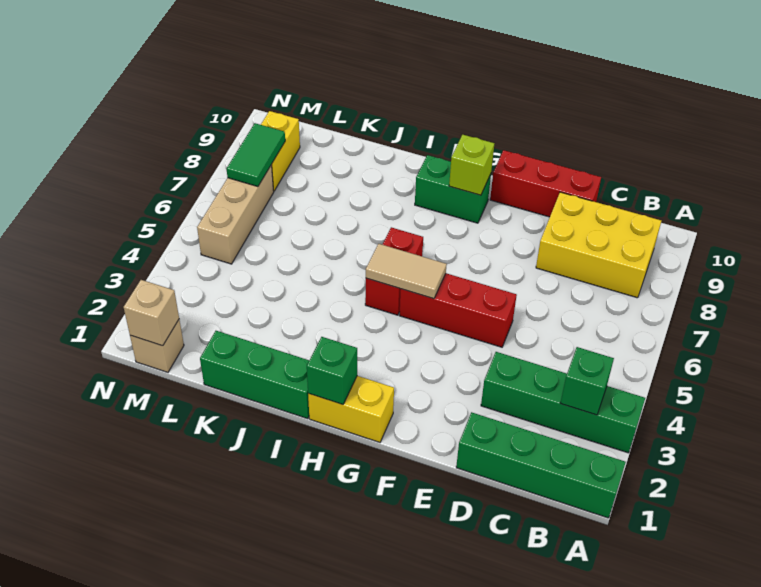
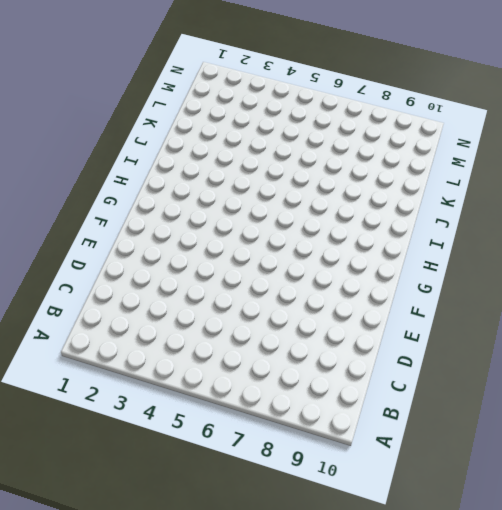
none -> green 1x4 brick [456,412,626,518]
none -> green 1x4 brick [481,352,645,453]
none -> yellow 2x3 brick [536,192,661,298]

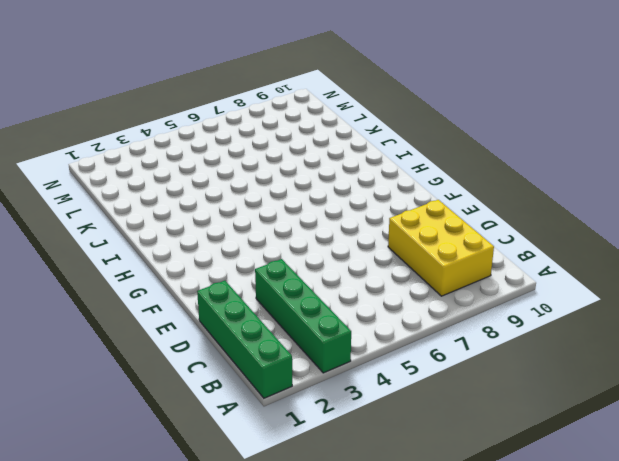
none -> red 1x3 brick [490,150,601,217]
none -> red 1x3 brick [399,273,517,347]
none -> yellow 1x2 brick [308,376,394,442]

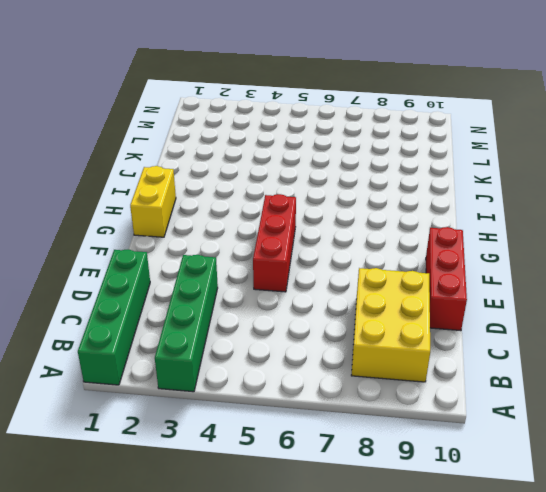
none -> green 1x2 brick [415,155,491,223]
none -> red 1x2 brick [365,227,423,315]
none -> green 1x3 brick [200,331,309,419]

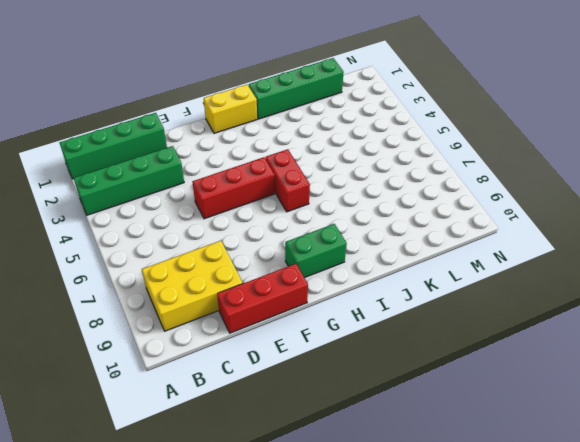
green 1x4 brick [249,58,344,119] -> green 1x3 brick [200,331,309,419]
none -> tan 1x1 brick [130,320,184,372]
none -> tan 1x3 brick [197,165,274,264]
none -> yellow 1x2 brick [261,111,300,191]

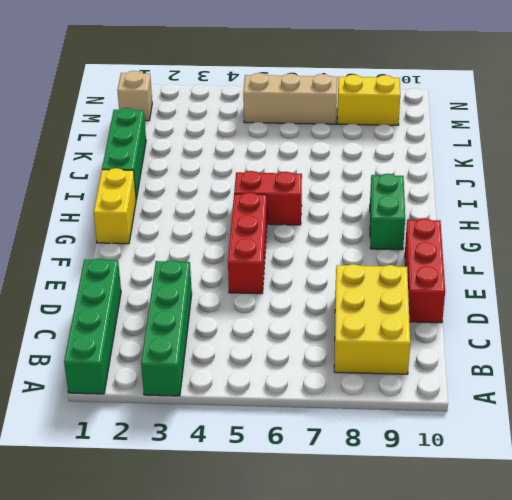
none -> green 1x1 brick [560,347,614,415]
none -> tan 1x2 tile [366,244,447,299]
none -> lime 1x1 brick [449,135,494,195]

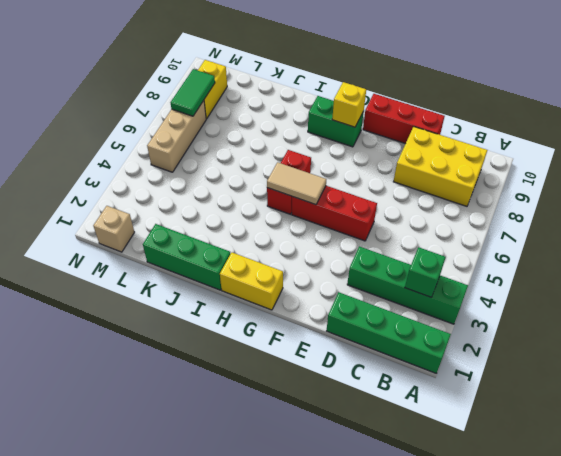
yellow 1x1 brick [332,82,366,127] -> lime 1x1 brick [449,135,494,195]
none -> green 1x1 brick [307,337,357,404]
none -> tan 1x1 brick [124,280,179,346]

